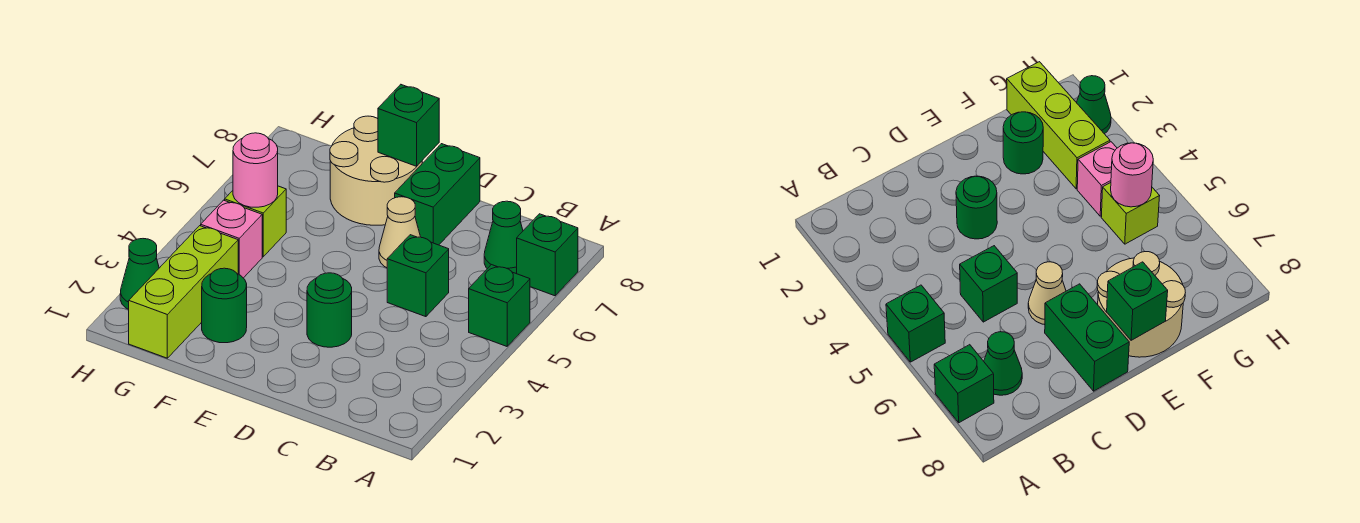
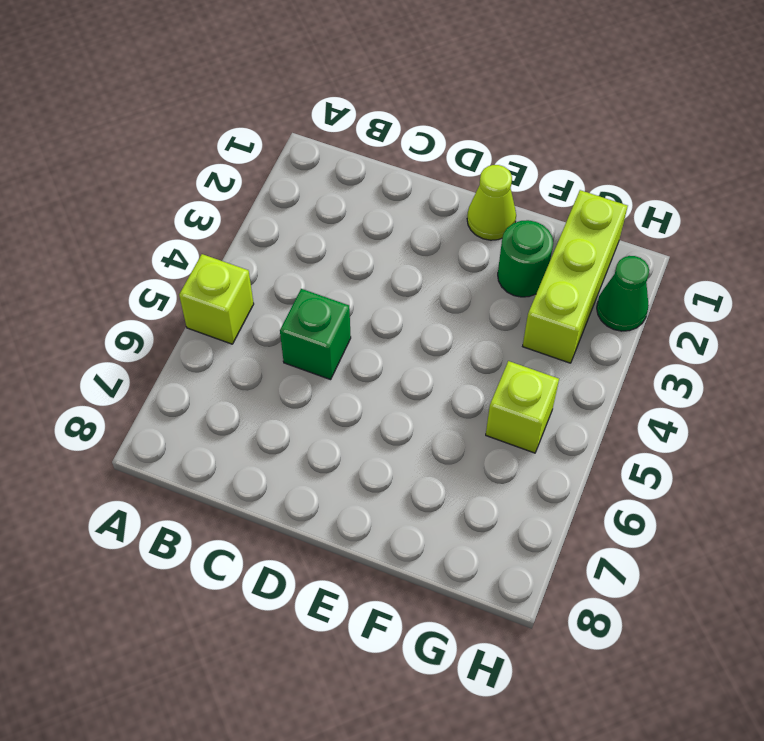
lime 1x1 brick [179,254,254,344] -> green 1x1 brick [469,265,530,346]
lime 1x1 cone [467,165,516,240] -> none
none -> green 1x1 brick [517,214,578,296]
none -> green 1x1 cone [484,201,523,274]
none -> green 1x1 round brick [307,273,352,347]

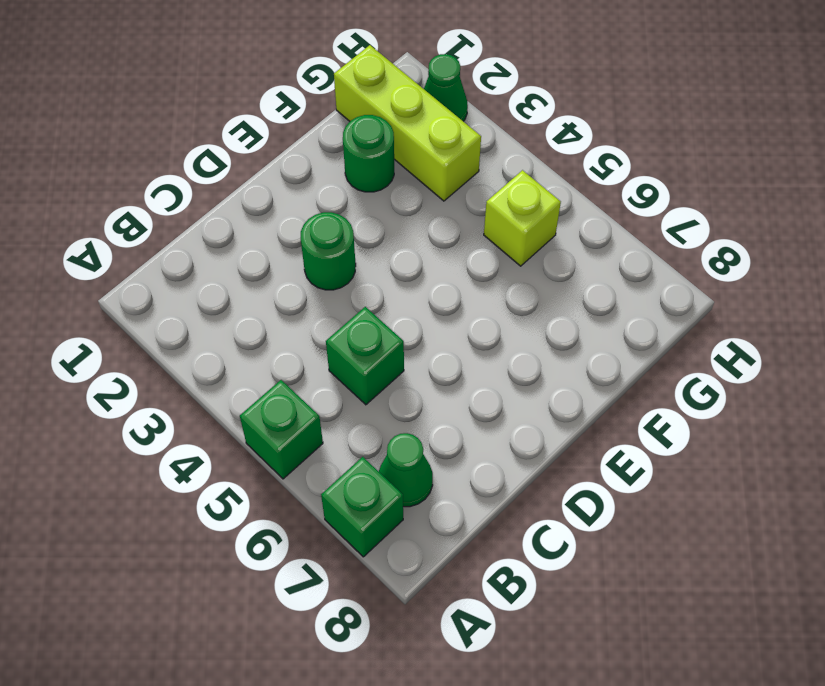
none -> tan 1x1 cone [379,197,420,268]
none -> green 1x2 brick [395,144,480,245]
none -> tan 2x2 round brick [330,116,422,225]

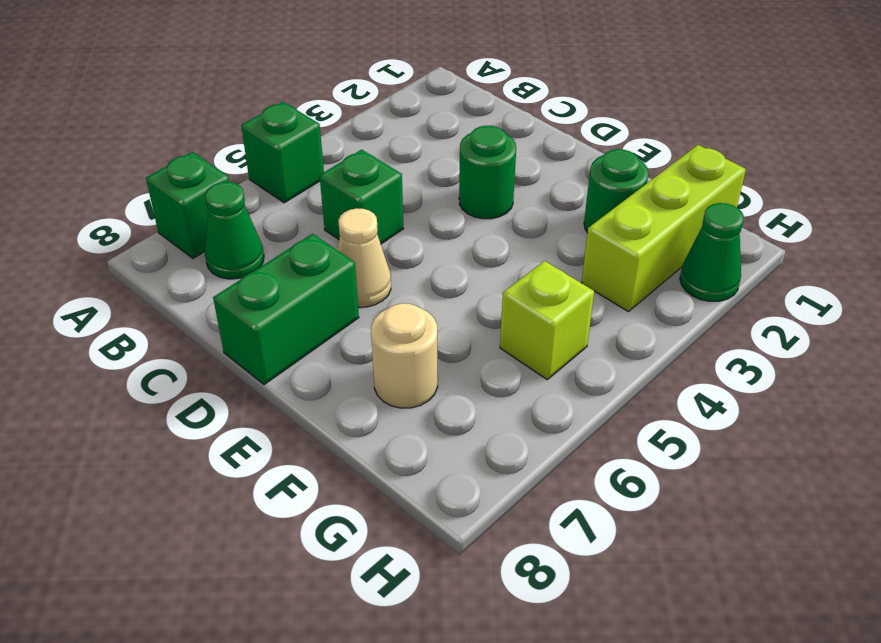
tan 1x1 round brick [371,303,438,408] -> tan 2x2 round brick [330,116,422,225]
none -> pink 1x1 brick [201,200,262,278]
none -> green 1x1 brick [378,85,439,166]
none -> pink 1x1 round brick [233,133,278,207]

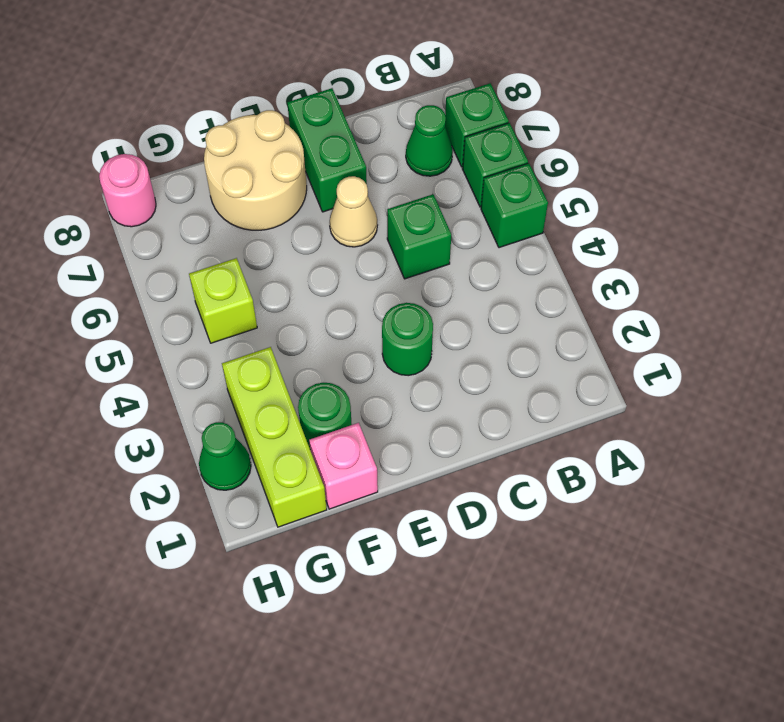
green 1x1 brick [462,123,528,207] -> green 1x1 brick moved to [378,85,439,166]
pink 1x1 brick [309,423,378,509] -> pink 1x1 brick moved to [201,200,262,278]
pink 1x1 round brick [99,154,156,227] -> pink 1x1 round brick moved to [233,133,278,207]

